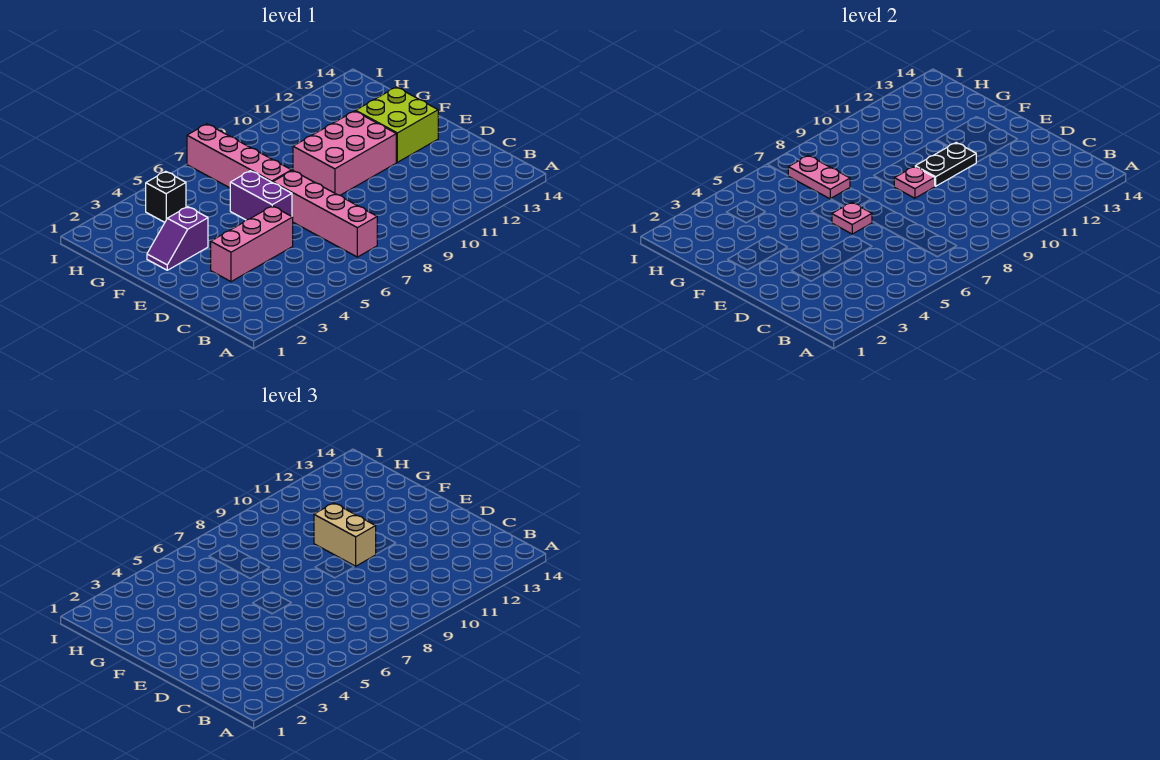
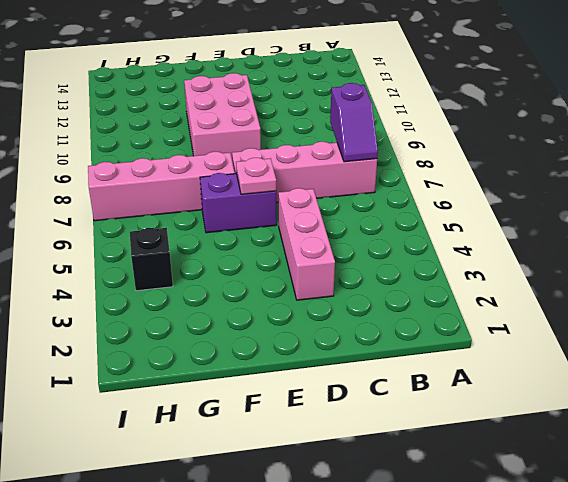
purple 1x2 slope [330,83,378,162] -> purple 1x2 slope moved to [147,207,208,270]
none -> lime 2x2 brick [356,87,438,162]
none -> pink 1x1 plate [894,166,935,198]
none -> black 1x2 plate [915,143,976,186]

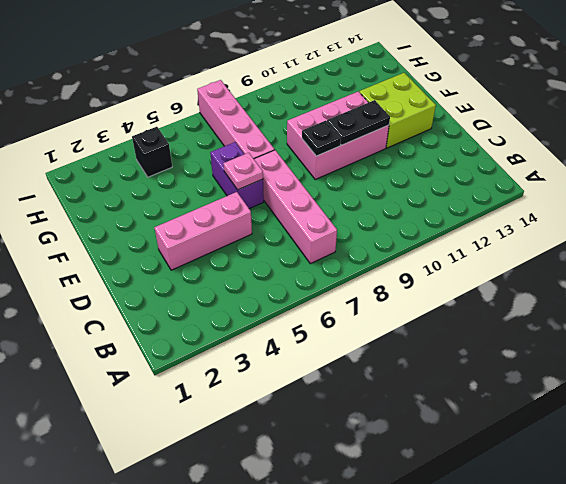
black 1x1 plate [302,121,341,156] -> pink 1x1 plate [894,166,935,198]
none -> purple 1x2 slope [147,207,208,270]
none -> pink 1x2 plate [788,155,850,199]
none -> tan 1x2 brick [314,503,376,566]

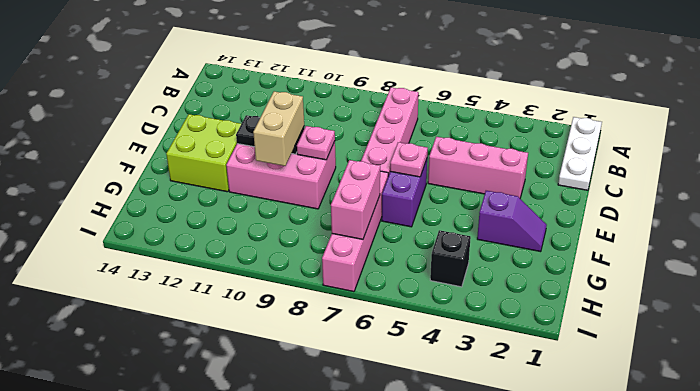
white 1x3 plate [558,117,602,190] -> none
pink 1x2 brick [331,160,380,239] -> pink 1x2 plate [788,155,850,199]

